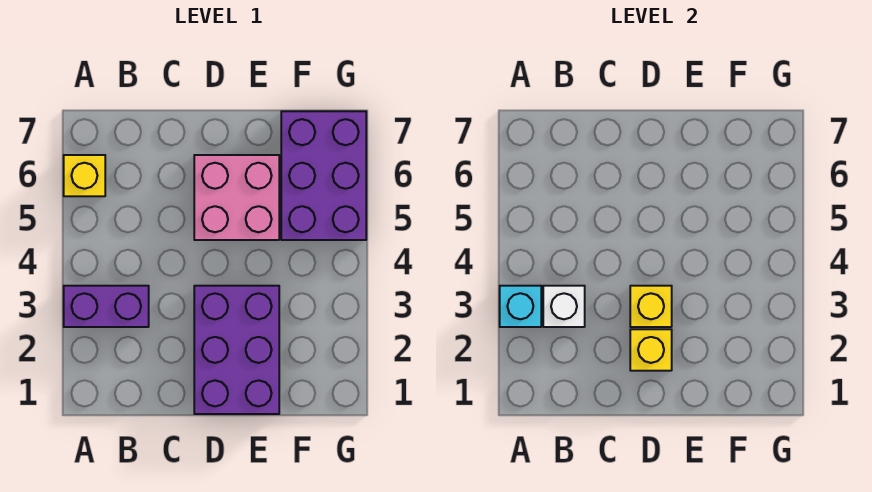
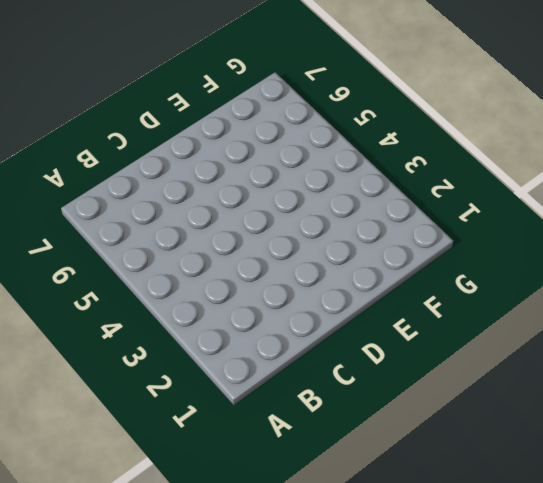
none -> purple 1x2 brick [64,286,149,327]
none -> yellow 1x1 brick [64,155,105,196]

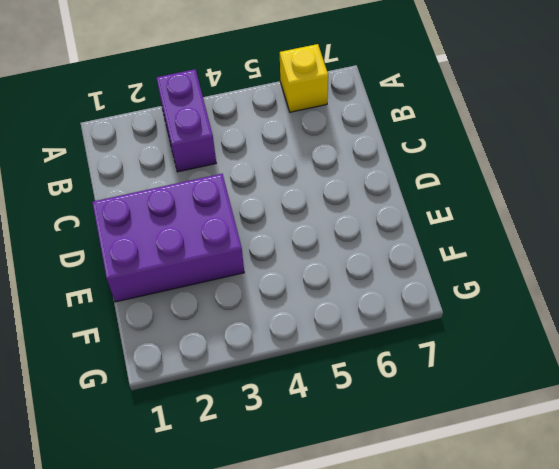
none -> pink 2x2 brick [194,155,279,240]
none -> purple 2x3 brick [281,111,366,240]

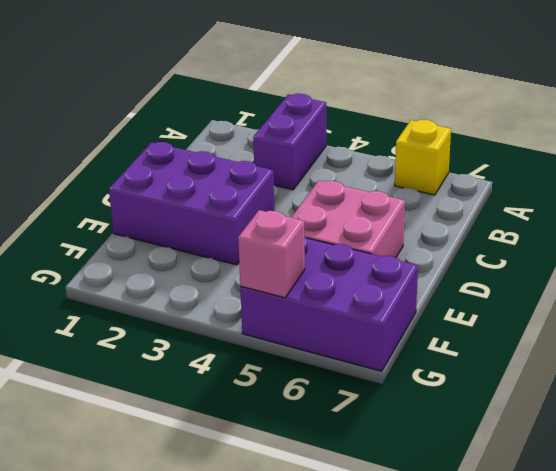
pink 1x1 brick [238,210,305,298] -> none
none -> cyan 1x1 brick [500,286,541,327]
none -> white 1x1 brick [543,286,585,327]

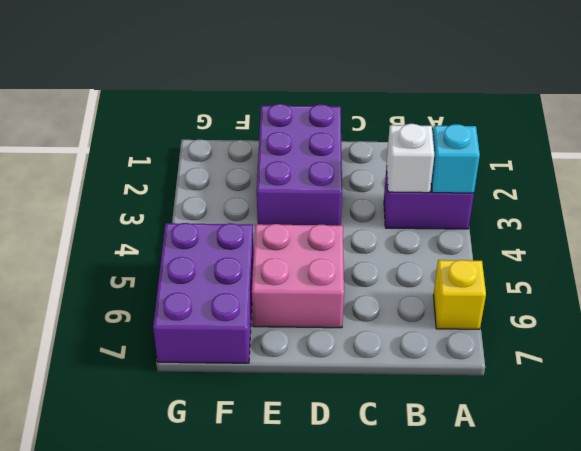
none -> yellow 1x1 brick [630,329,672,371]
none -> yellow 1x1 brick [630,286,672,327]

